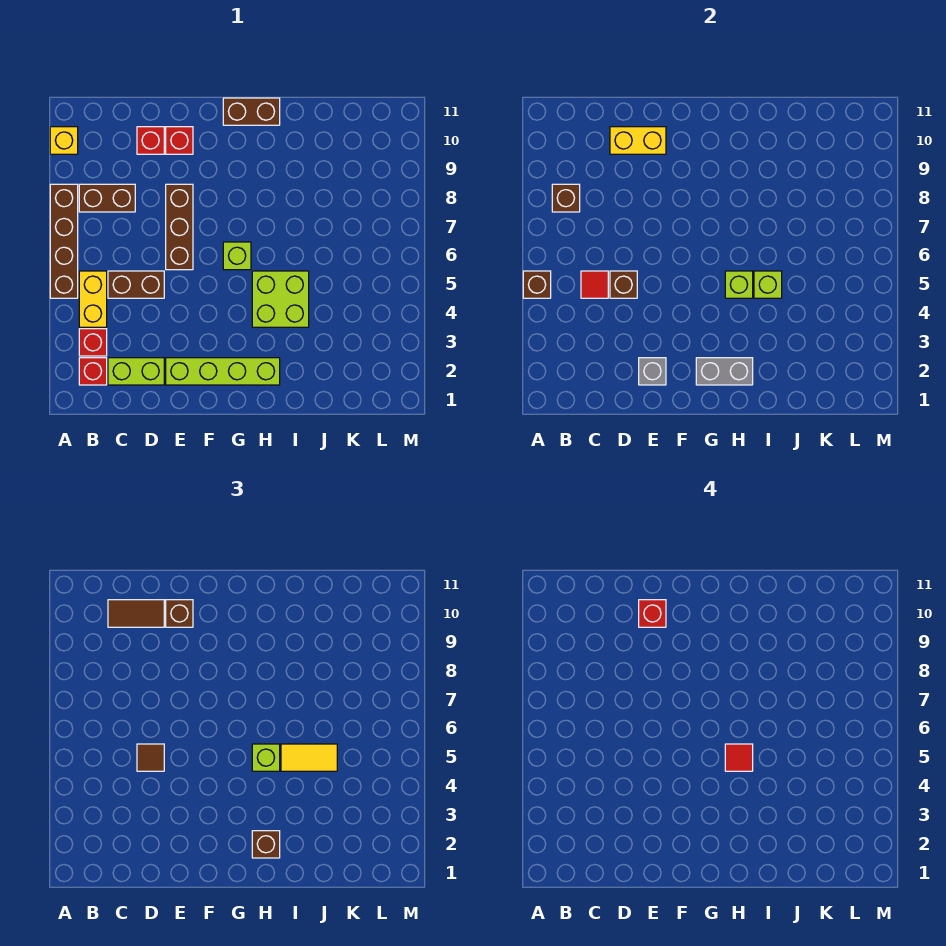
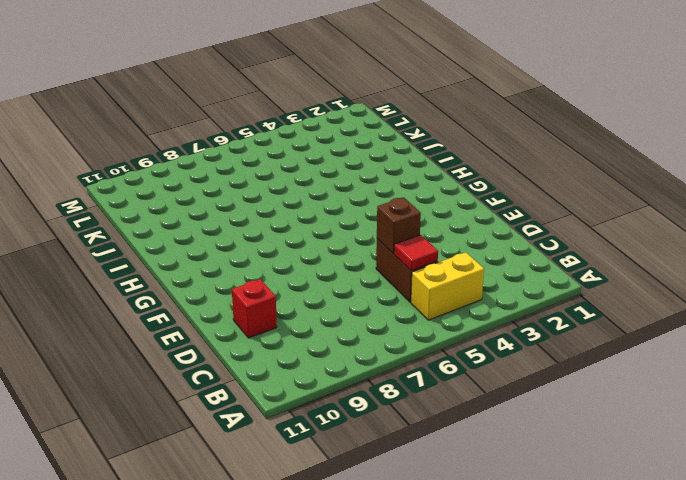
none -> brown 1x4 brick [50,184,78,298]
none -> yellow 1x1 brick [50,127,78,154]
none -> red 1x1 brick [79,358,107,385]
none -> red 1x1 brick [79,329,107,356]

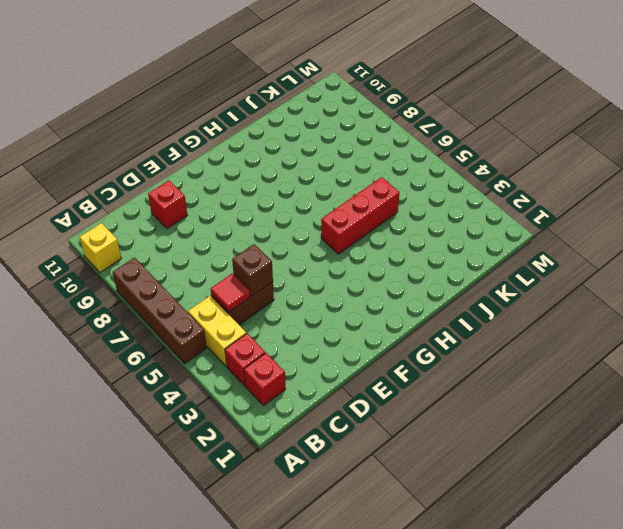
red 1x3 brick [321,177,400,254] -> lime 2x2 brick [252,271,309,327]
none -> brown 1x2 brick [79,184,135,212]
none -> lime 1x2 brick [108,358,164,385]
none -> lime 1x4 brick [166,358,280,385]
none -> brown 1x3 brick [166,184,193,270]

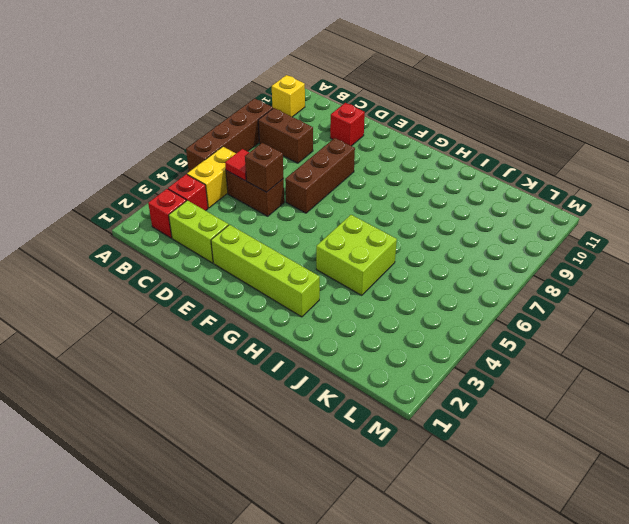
none -> red 1x1 brick [166,127,193,154]
none -> lime 1x1 brick [223,242,251,270]
none -> brown 1x2 brick [223,98,280,125]
none -> brown 1x1 brick [523,271,551,298]

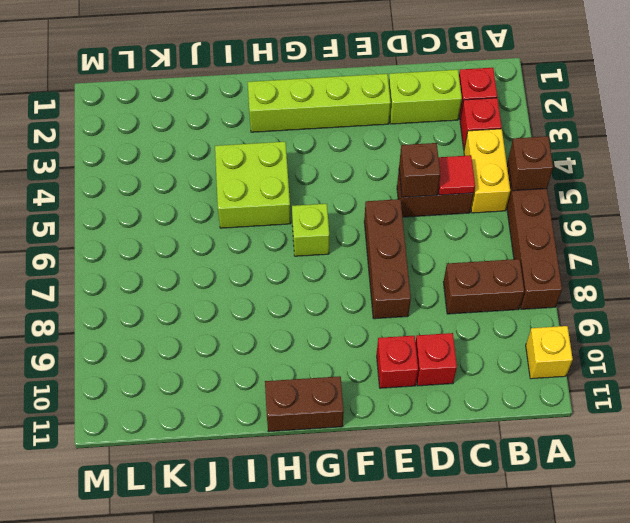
none -> brown 1x1 brick [552,184,580,212]
none -> yellow 1x2 brick [610,127,666,154]
none -> grey 1x1 brick [639,358,666,385]
none -> grey 1x2 brick [696,358,753,385]

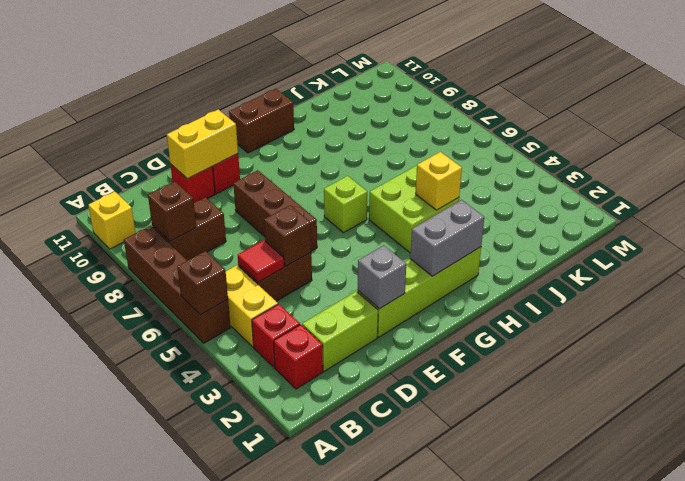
yellow 1x1 brick [416,152,462,210] -> none
none -> lime 1x1 brick [725,271,753,298]
none -> lime 1x1 brick [754,271,782,298]
none -> brown 1x2 tile [108,600,164,627]
none -> brown 1x1 tile [137,744,164,771]

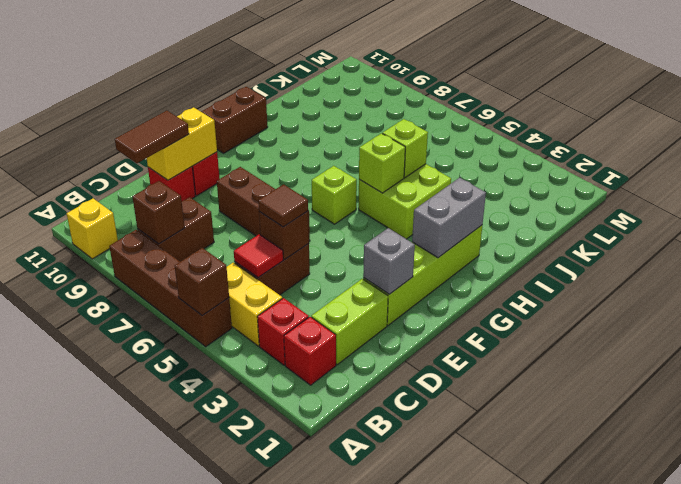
none -> brown 1x1 brick [166,600,193,627]
none -> brown 1x1 brick [252,831,280,858]
none -> lime 1x1 brick [252,744,280,771]
none -> yellow 1x2 tile [281,744,337,771]

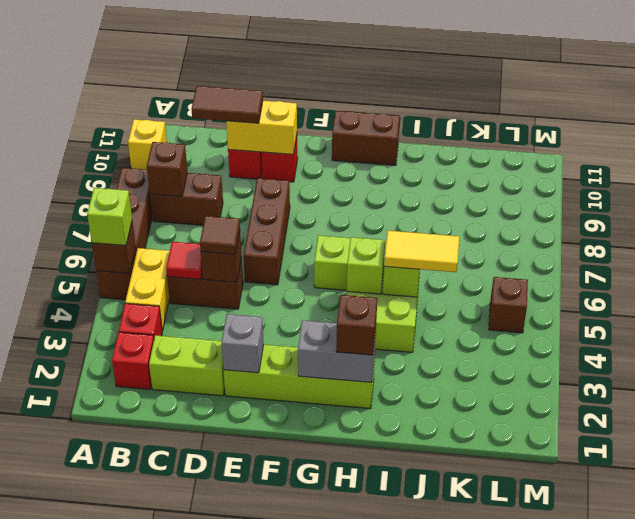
lime 1x1 brick [87,188,132,246] -> lime 1x1 brick moved to [252,744,280,771]
brown 1x1 brick [489,277,528,333] -> brown 1x1 brick moved to [166,600,193,627]
none -> red 1x1 brick [639,600,666,627]
none -> red 1x1 tile [725,744,753,771]

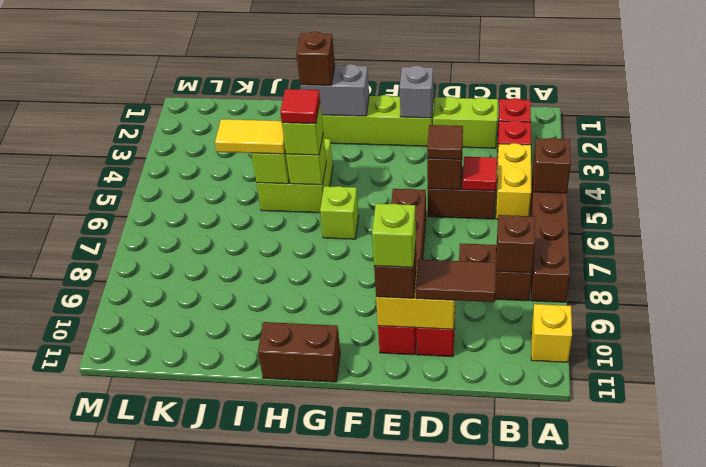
lime 1x1 brick [372,204,416,267] -> red 1x1 brick [639,600,666,627]

